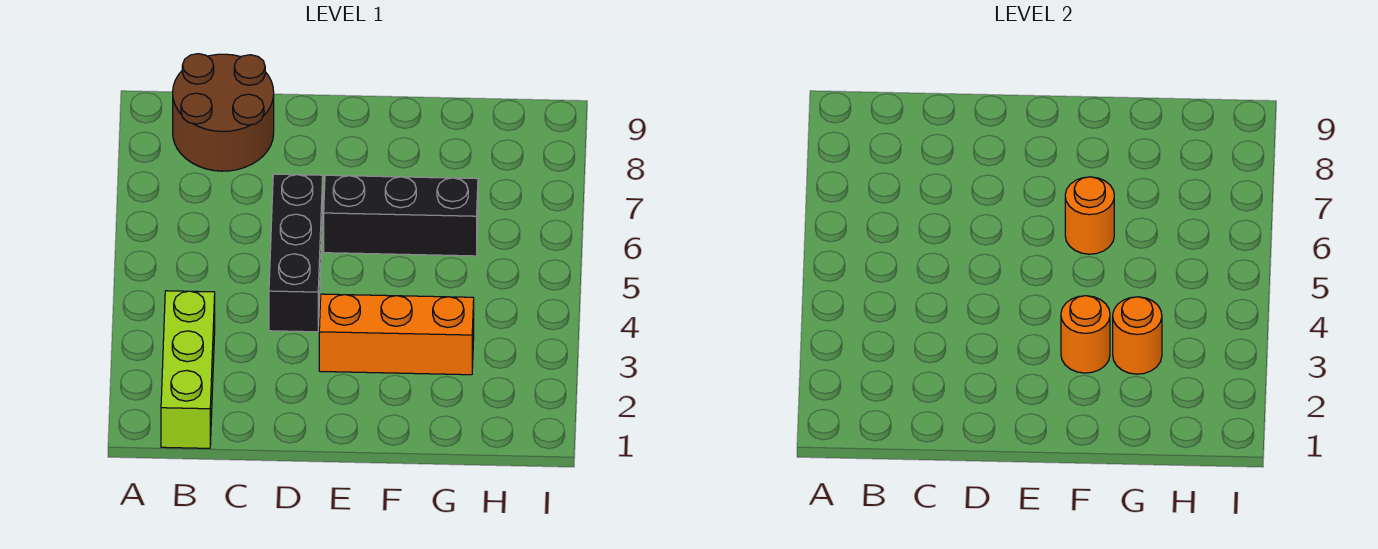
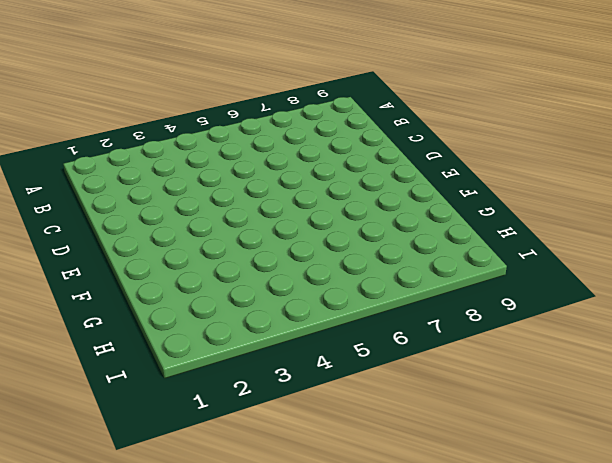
none -> lime 1x3 brick [161,291,215,448]
none -> brown 2x2 round brick [173,54,274,171]

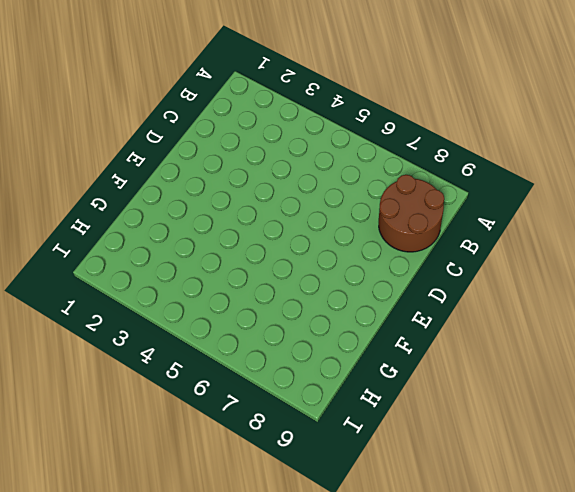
none -> lime 1x3 brick [161,291,215,448]
none -> black 1x3 brick [269,174,323,332]

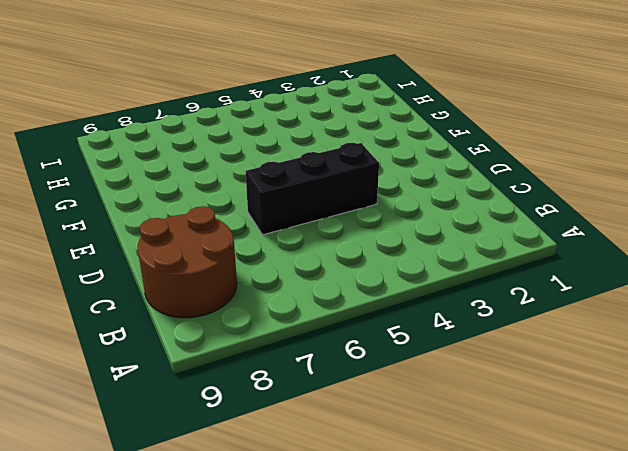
none -> lime 1x3 brick [161,291,215,448]
none -> orange 1x3 brick [319,294,474,375]

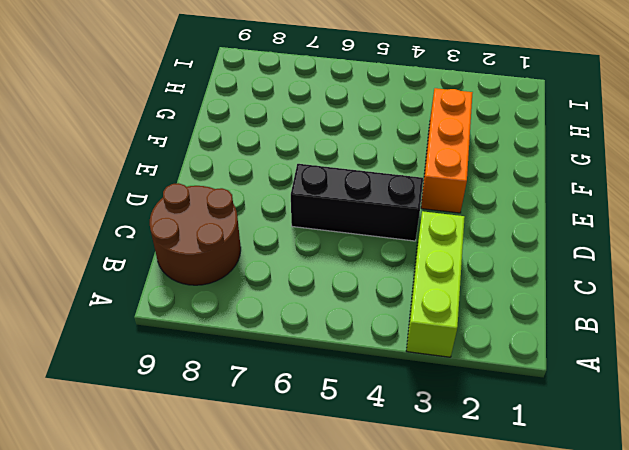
lime 1x3 brick [407,211,465,357] -> lime 1x3 brick turned to [161,291,215,448]
none -> black 1x3 brick [324,175,478,256]
none -> orange 1x1 round brick [1061,296,1110,373]

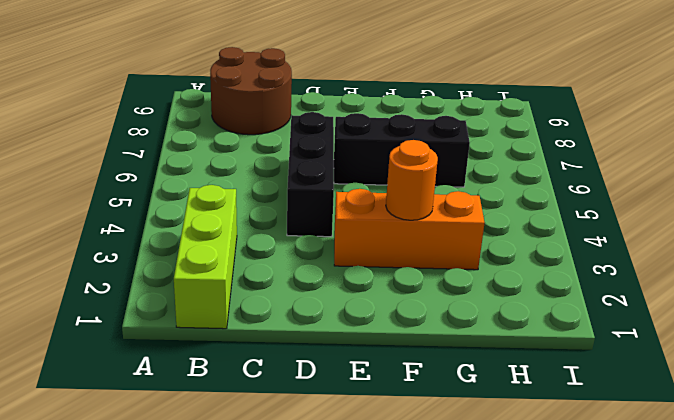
none -> orange 1x1 round brick [1065,177,1114,254]
none -> orange 1x1 round brick [1113,297,1162,374]

